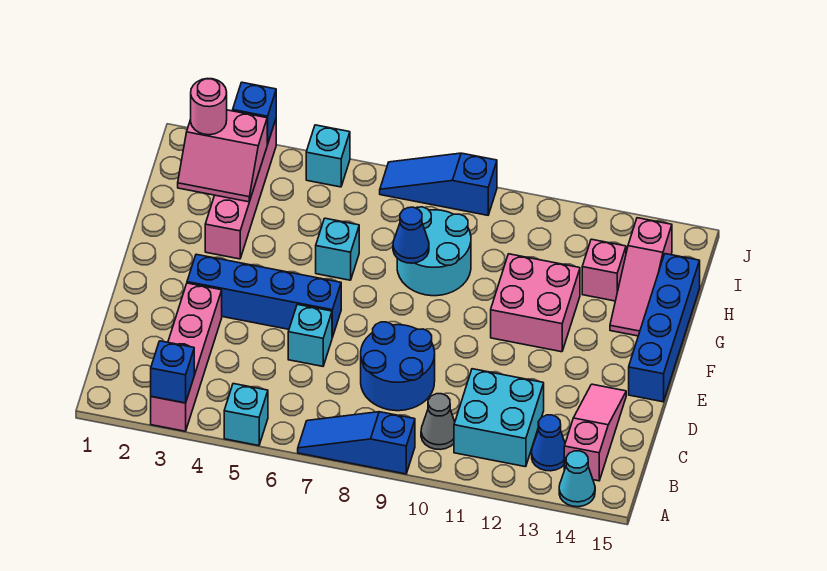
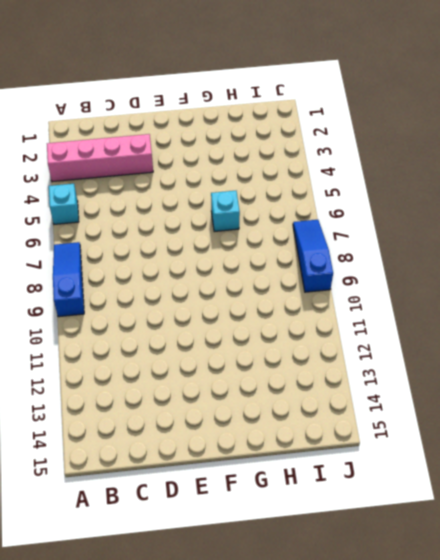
none -> cyan 1x1 cone [559,451,595,507]
none -> grey 1x1 cone [421,394,455,450]
none -> cyan 2x2 brick [454,369,544,467]

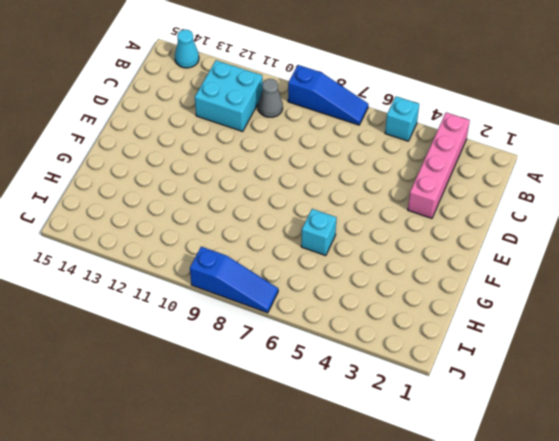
none -> blue 1x1 cone [532,415,565,471]
none -> pink 1x3 slope [564,384,626,481]
none -> blue 2x2 round brick [361,322,435,411]

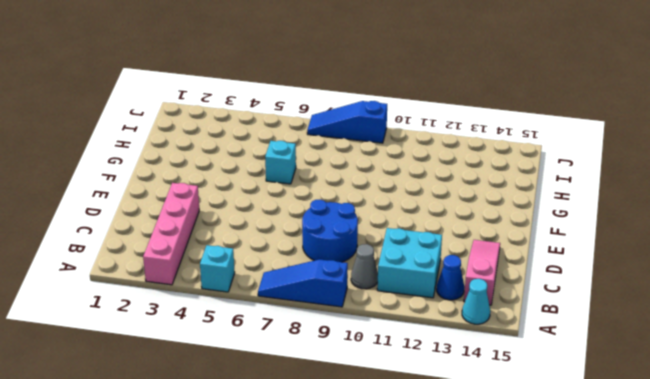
none -> cyan 1x1 brick [288,304,332,366]
none -> blue 1x4 brick [187,254,341,338]
none -> blue 1x4 brick [629,254,700,402]

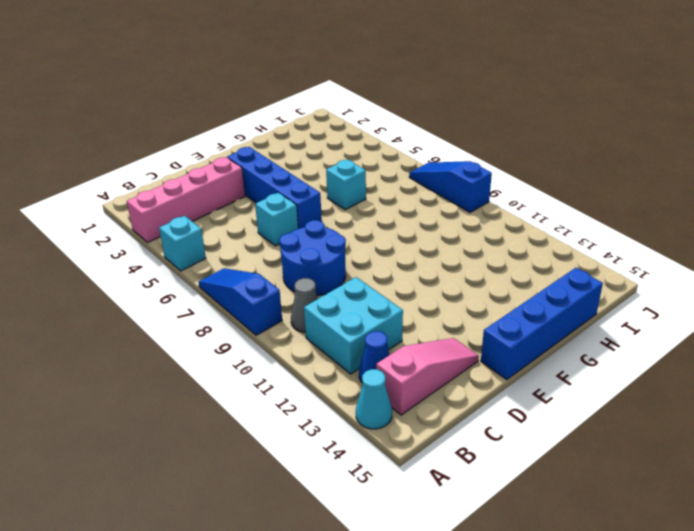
none -> pink 2x2 brick [491,254,580,352]
none -> pink 1x4 brick [205,120,276,259]
none -> cyan 2x2 round brick [397,207,471,296]

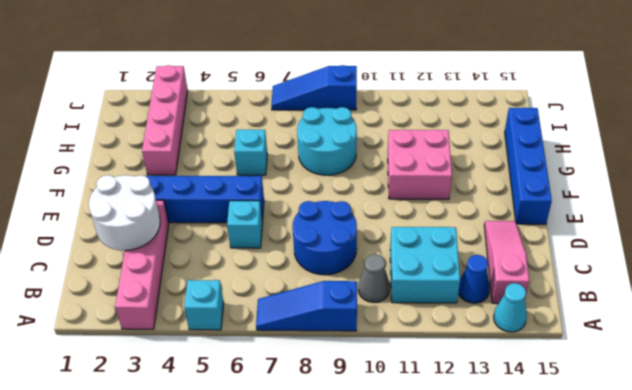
white 2x2 round brick [89,175,160,251] -> none
none -> pink 1x3 slope [610,218,672,336]
none -> pink 1x1 brick [582,239,626,301]
none -> cyan 1x1 brick [306,125,350,187]

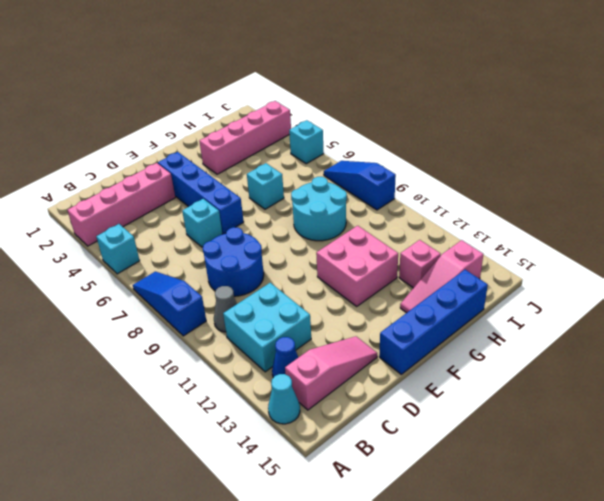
none -> blue 1x1 brick [151,341,194,403]
none -> blue 1x1 cone [393,207,429,263]
none -> pink 2x2 slope [178,110,267,202]

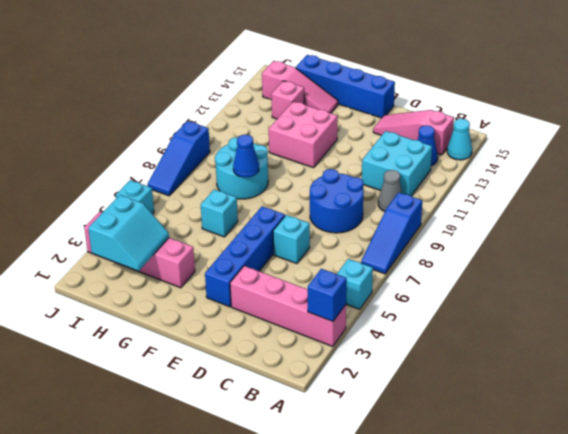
cyan 2x2 slope [88,195,169,271] -> pink 2x2 slope [178,110,267,202]
none -> blue 1x1 brick [233,82,276,144]
none -> pink 1x1 round brick [191,79,227,135]

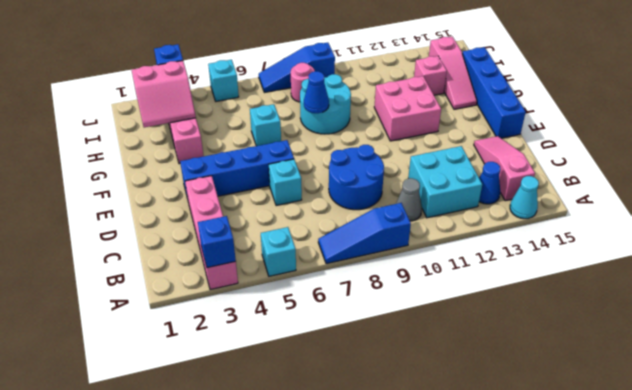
pink 1x1 round brick [291,63,314,102] -> pink 1x1 round brick moved to [191,79,227,135]

